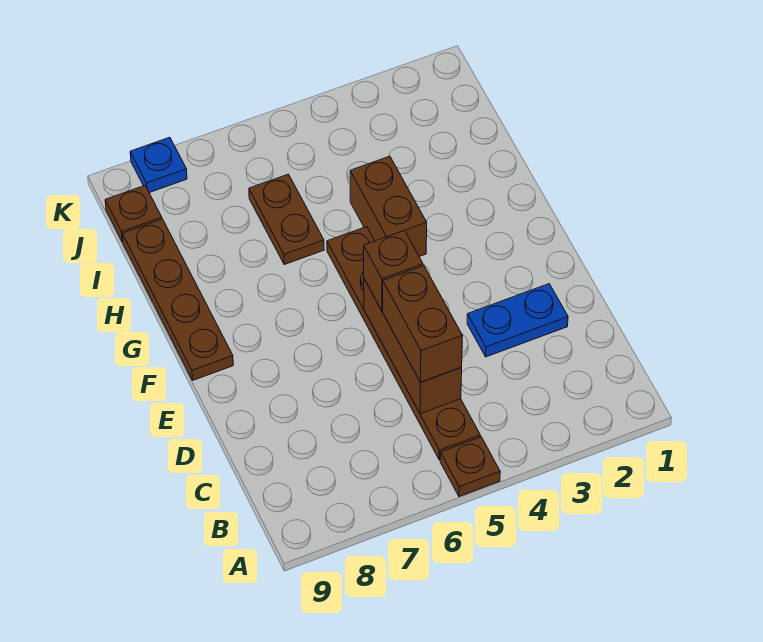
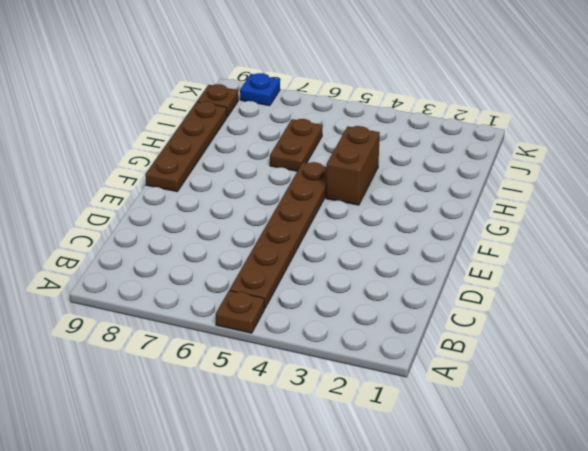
none -> blue 1x2 plate [467,284,568,357]
none -> brown 1x3 brick [364,279,462,414]

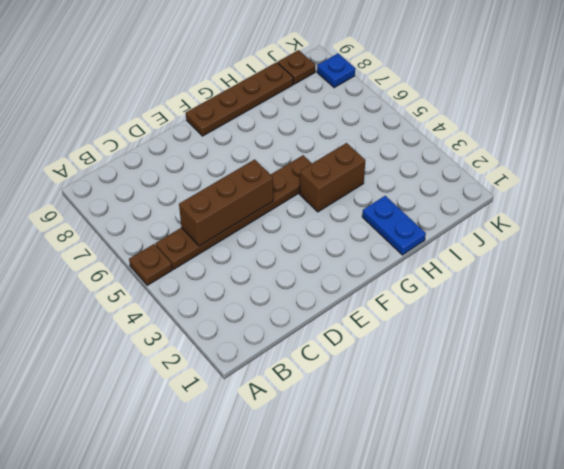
blue 1x2 plate [362,196,426,255] -> blue 1x2 plate moved to [467,284,568,357]
none -> brown 1x2 plate [249,174,324,264]
none -> brown 1x2 brick [383,266,463,382]

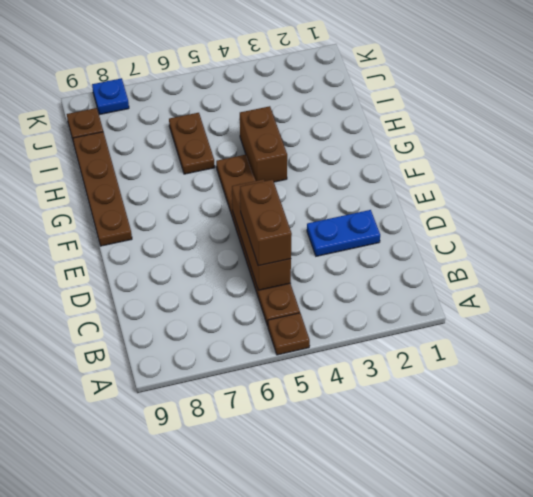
none -> brown 1x1 brick [364,230,423,311]

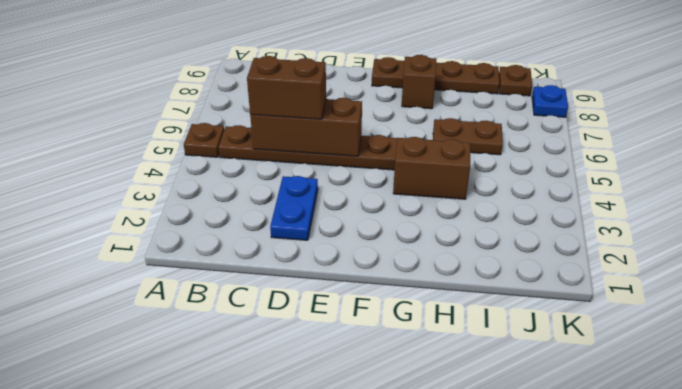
brown 1x1 brick [402,55,436,109] -> brown 1x1 brick moved to [364,230,423,311]

